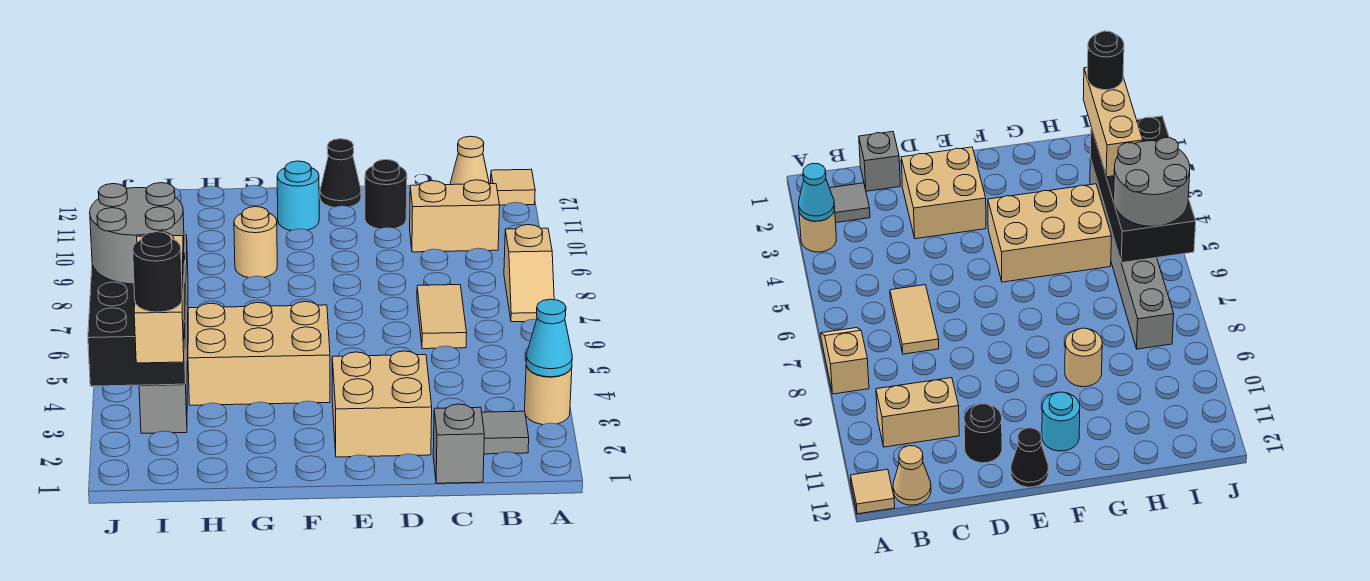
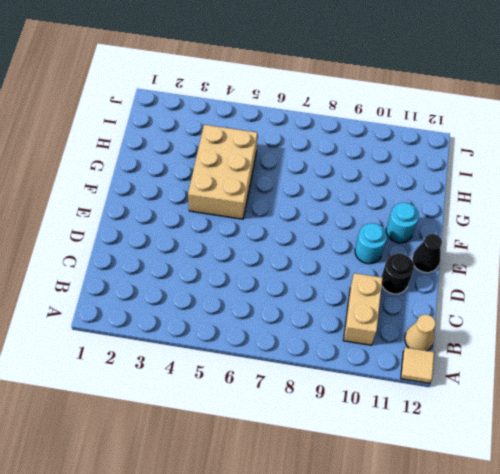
cyan 1x1 round brick [355,223,387,264] -> none
none -> tan 1x1 round brick [525,366,572,425]
none -> tan 1x2 slope [504,225,554,322]
none -> grey 1x1 tile [482,411,529,454]

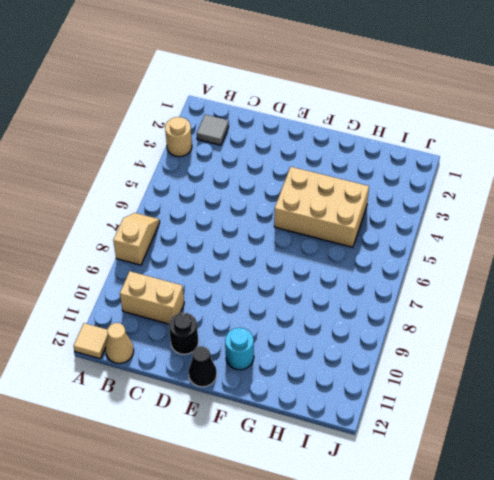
none -> grey 1x1 brick [433,404,484,483]
none -> tan 1x2 tile [417,285,467,349]
none -> tan 2x2 brick [332,351,432,457]

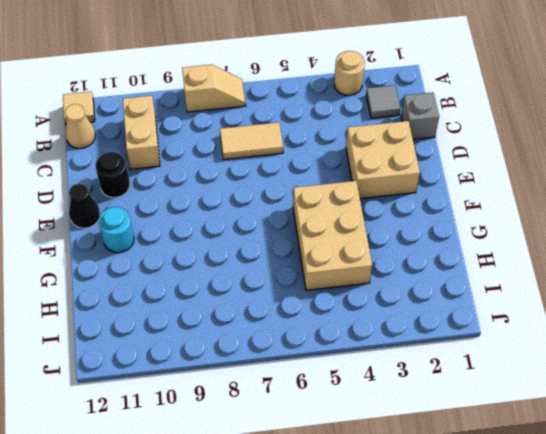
none -> tan 1x1 round brick [234,207,277,278]
none -> grey 1x6 brick [139,235,188,433]
none -> cyan 1x1 cone [526,299,572,377]

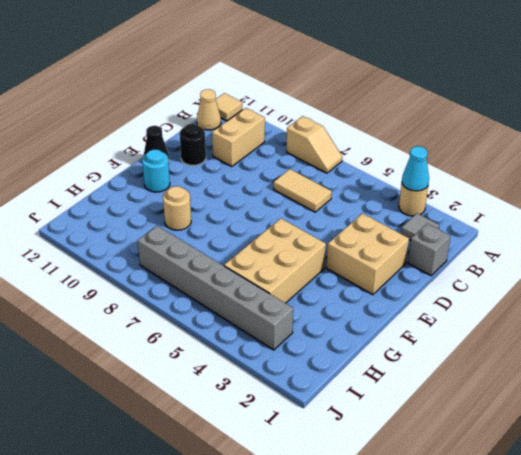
none -> black 2x4 brick [88,235,186,386]
none -> tan 1x3 brick [134,232,184,363]
none -> grey 2x2 round brick [90,183,185,284]

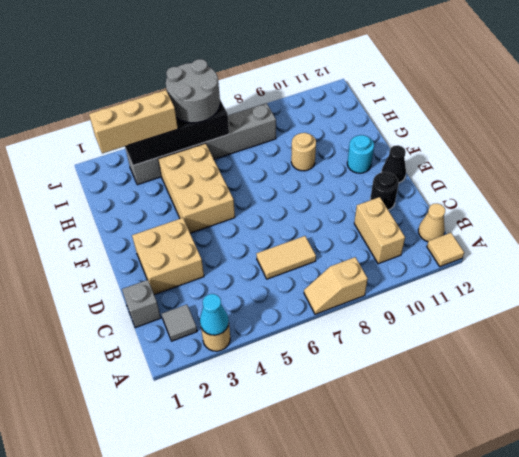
none -> black 1x1 round brick [133,232,182,312]

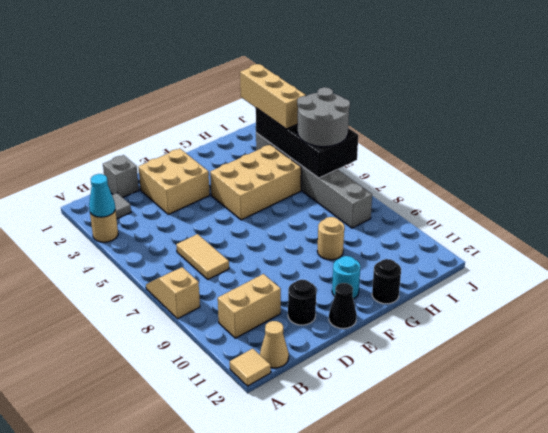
black 1x1 round brick [372,259,401,304] -> black 1x1 round brick moved to [133,232,182,312]

